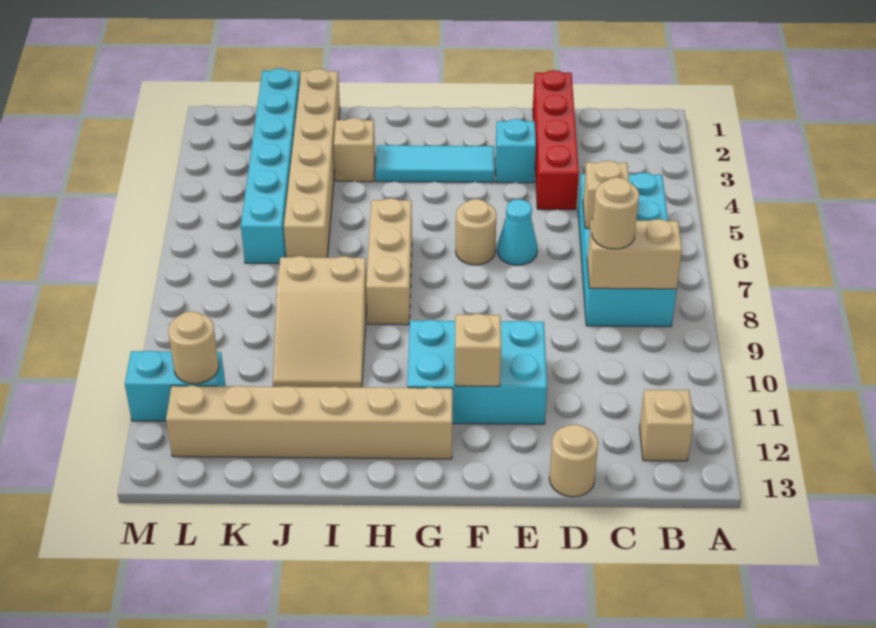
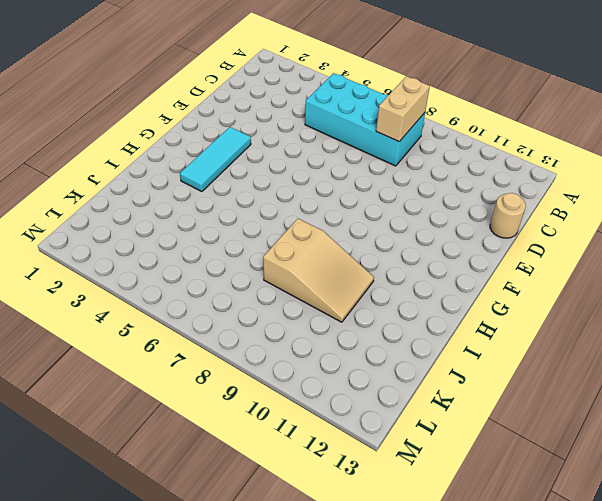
none -> tan 1x1 brick [640,389,694,461]
none -> red 1x4 brick [533,70,579,210]
none -> cyan 1x1 brick [495,119,536,183]

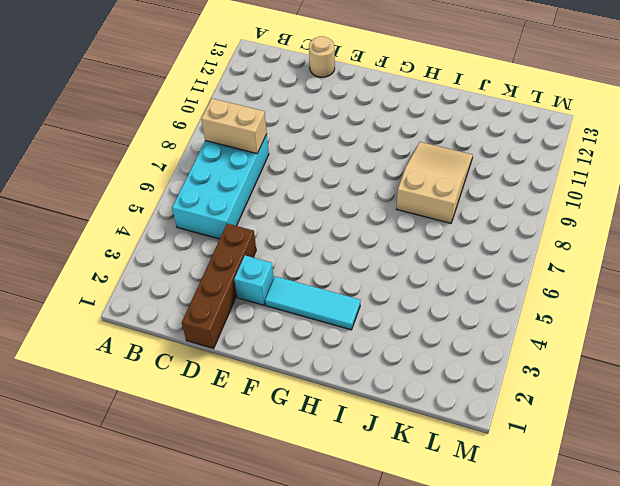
brown 1x4 brick [182,224,256,349] -> red 1x4 brick [533,70,579,210]
none -> tan 1x1 brick [640,389,694,461]
none -> cyan 1x1 cone [497,199,537,265]
none -> cyan 2x3 brick [408,320,547,424]

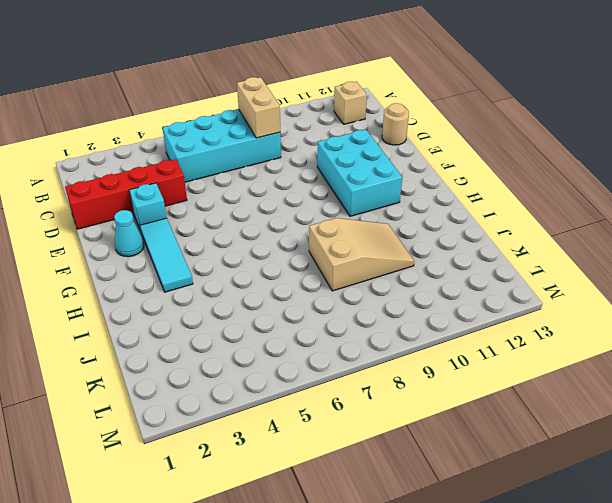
cyan 1x1 cone [114,210,144,257] -> cyan 1x1 cone moved to [497,199,537,265]
none -> tan 1x1 round brick [456,199,496,265]
none -> tan 1x6 brick [166,385,453,459]
none -> tan 1x3 brick [366,198,412,325]

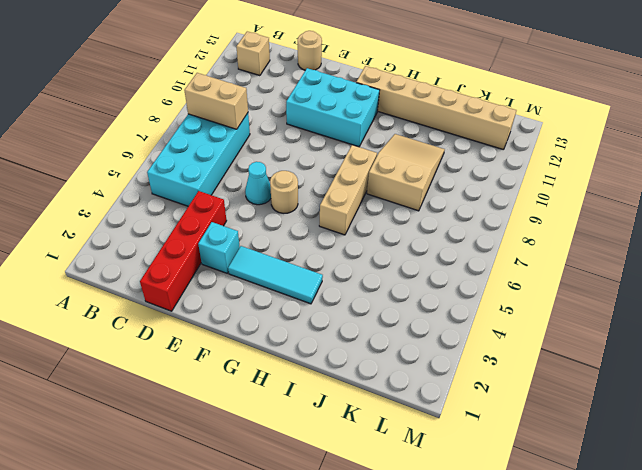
none -> tan 1x1 brick [334,118,375,182]
none -> tan 1x6 brick [284,69,340,258]
none -> cyan 1x6 brick [241,68,300,264]

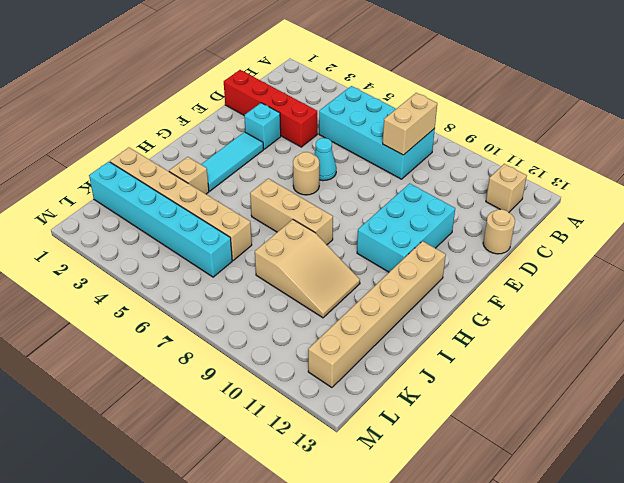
none -> cyan 1x2 brick [125,351,226,421]
none -> tan 1x1 brick [583,161,629,228]
none -> tan 1x1 brick [455,314,501,386]

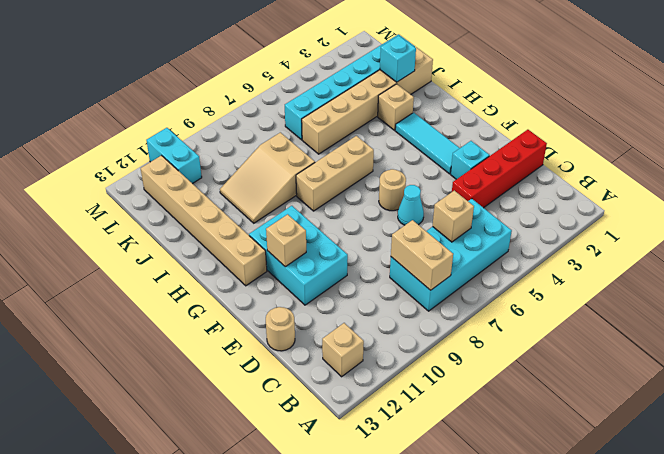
cyan 1x1 brick [380,36,416,82] -> none
none -> tan 1x1 round brick [168,311,219,384]
none -> tan 1x1 round brick [592,177,639,249]

